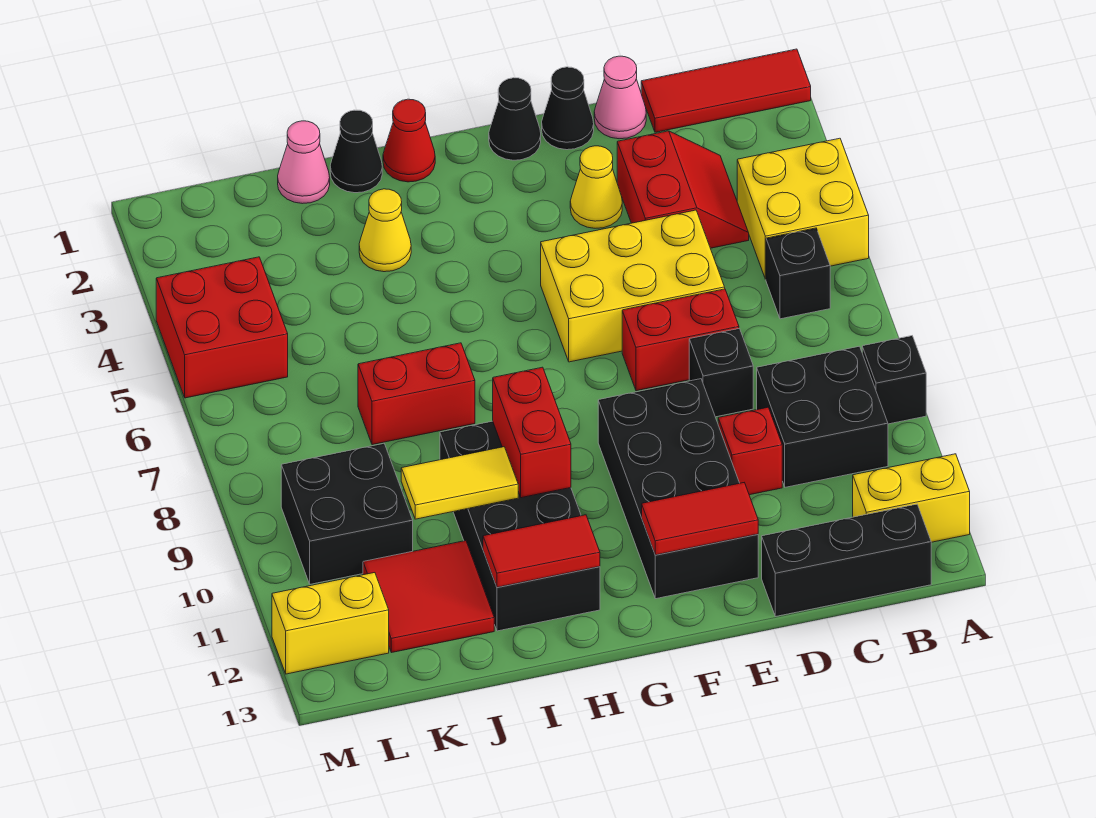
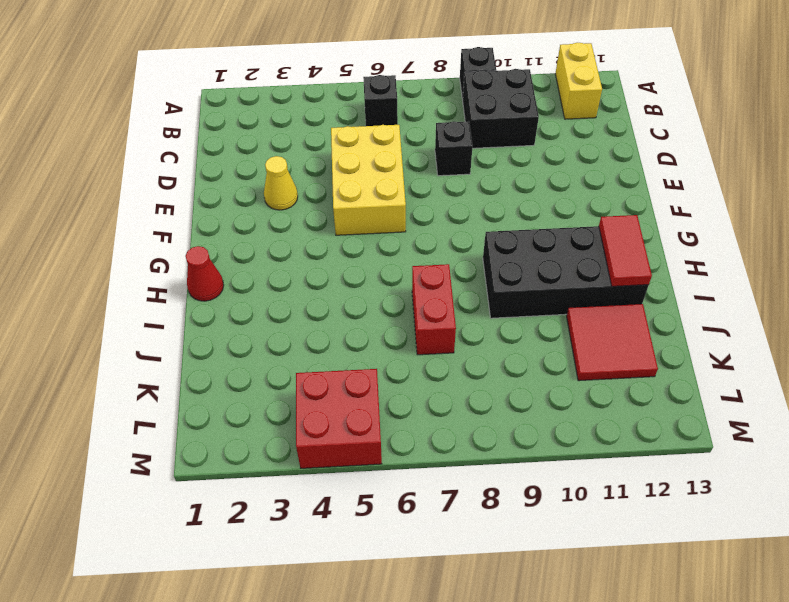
none -> red 1x3 tile [641,49,811,132]
none -> yellow 2x2 brick [737,138,869,279]
none -> black 1x3 brick [762,504,931,617]
none -> red 2x2 slope [617,131,749,248]

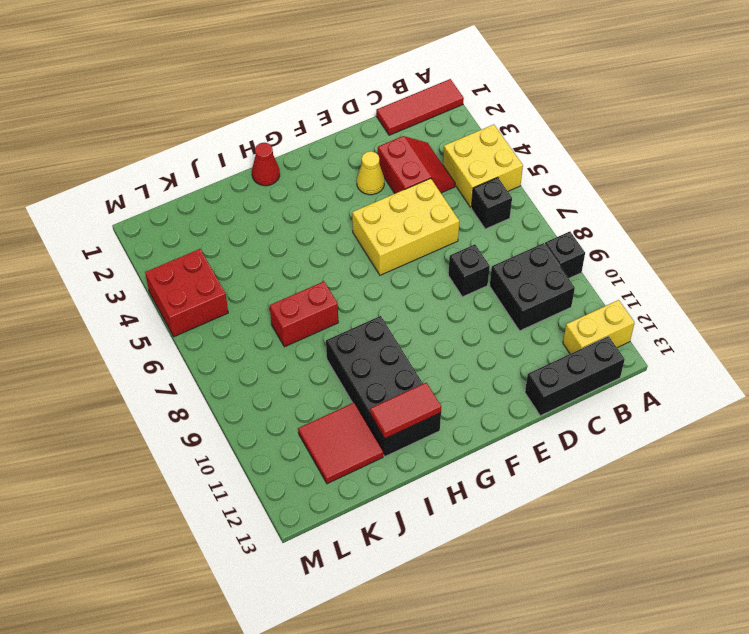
none -> pink 1x1 cone [594,56,646,139]
none -> red 1x2 brick [622,289,739,391]
none -> red 1x1 brick [718,407,782,495]
none -> black 1x1 cone [542,67,594,150]

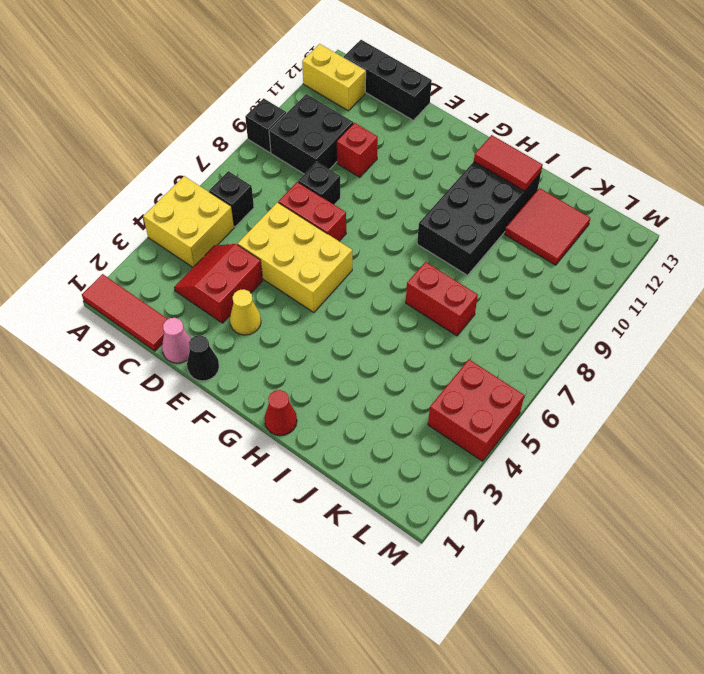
none -> black 2x4 brick [598,379,758,599]
none -> black 1x1 cone [489,78,541,160]
none -> black 1x1 cone [330,110,382,193]
none -> yellow 1x1 cone [359,189,411,272]

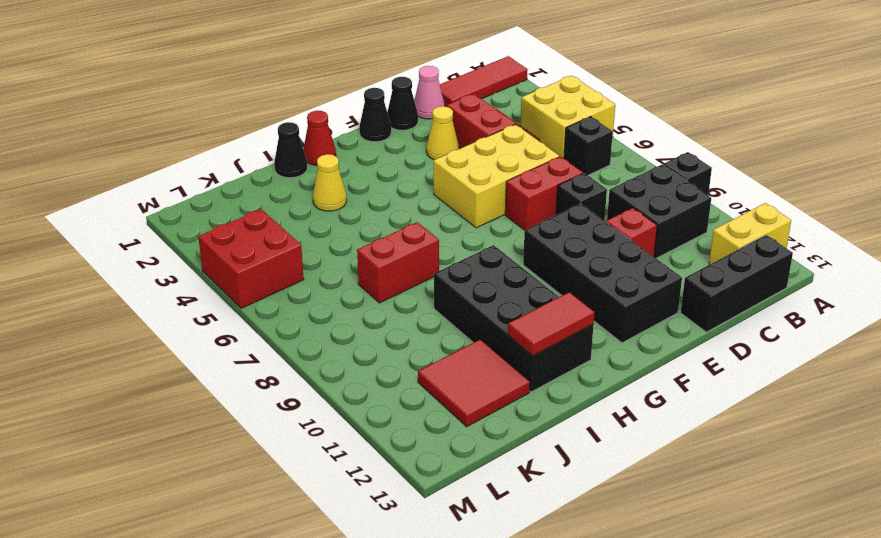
none -> pink 1x1 cone [278,121,330,204]
none -> black 2x2 brick [281,443,413,584]
none -> yellow 1x2 brick [272,573,389,674]
none -> red 1x2 tile [642,483,758,555]

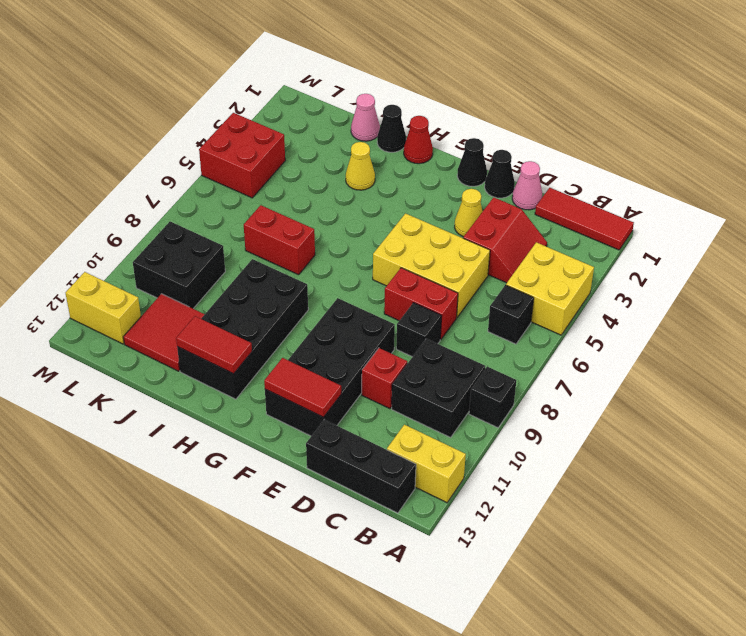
none -> red 1x2 brick [493,367,571,498]
none -> yellow 1x2 tile [401,447,518,519]

